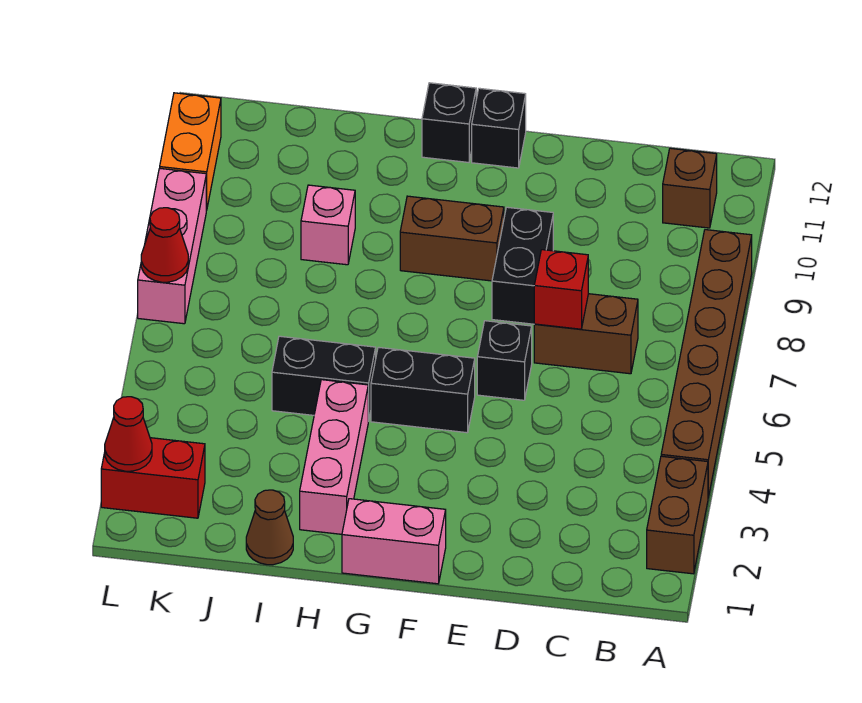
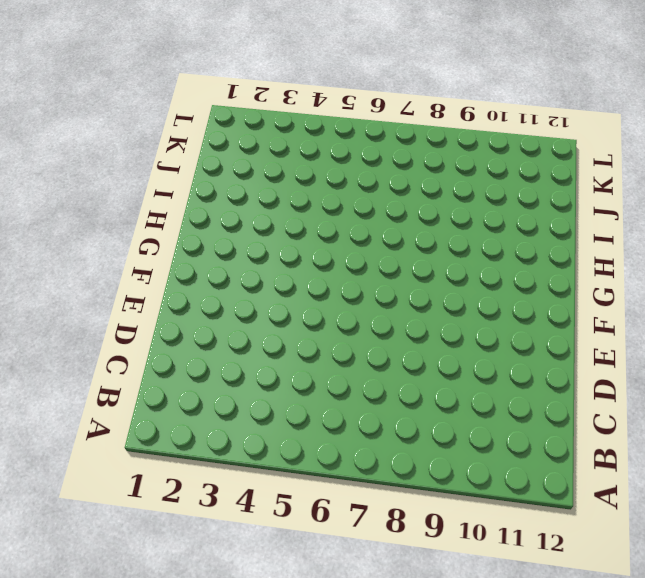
none -> brown 1x2 brick [647,456,708,574]
none -> brown 1x6 brick [661,230,752,498]
none -> brown 1x1 brick [663,148,717,228]

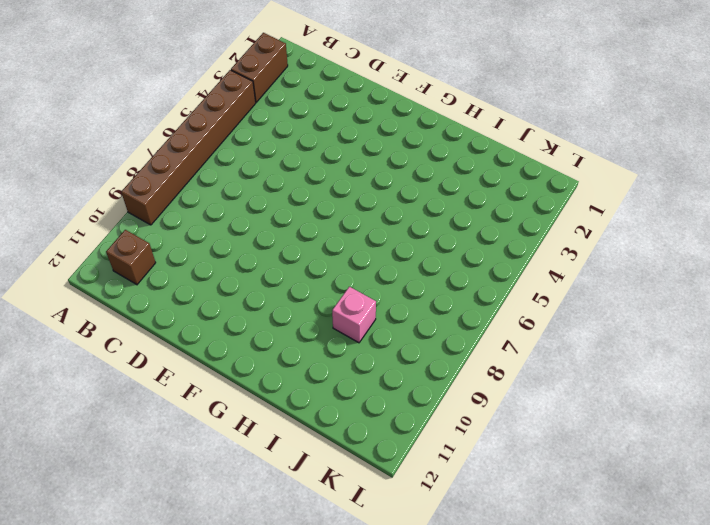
none -> brown 1x2 brick [534,294,638,374]
none -> black 1x1 brick [477,321,532,400]
none -> black 1x2 brick [492,207,553,324]

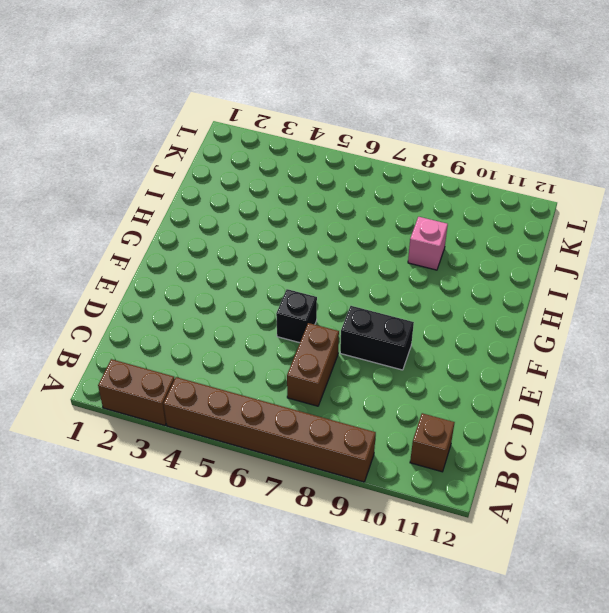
none -> pink 1x2 brick [342,499,446,584]
none -> black 1x2 brick [371,347,475,433]
none -> brown 1x2 brick [400,196,504,281]

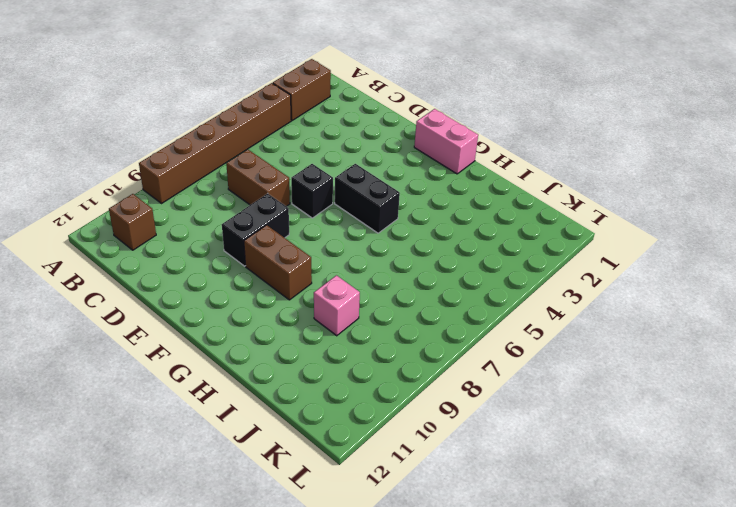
none -> black 1x1 brick [472,88,526,168]
none -> black 1x1 brick [422,83,476,162]
none -> pink 1x3 brick [300,380,368,534]

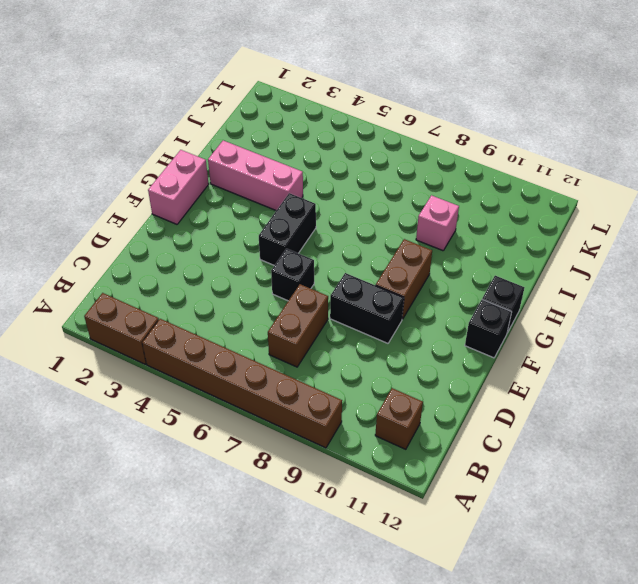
none -> black 1x2 brick [272,336,376,421]
none -> brown 1x1 cone [246,490,293,565]
none -> red 1x2 brick [101,438,205,518]

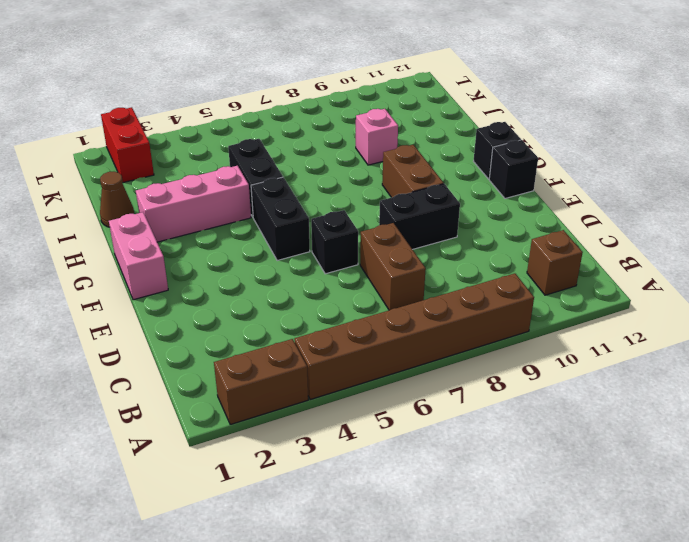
none -> pink 1x3 brick [138,168,206,324]
none -> orange 1x2 brick [160,93,221,210]
none -> red 1x1 brick [534,250,588,329]

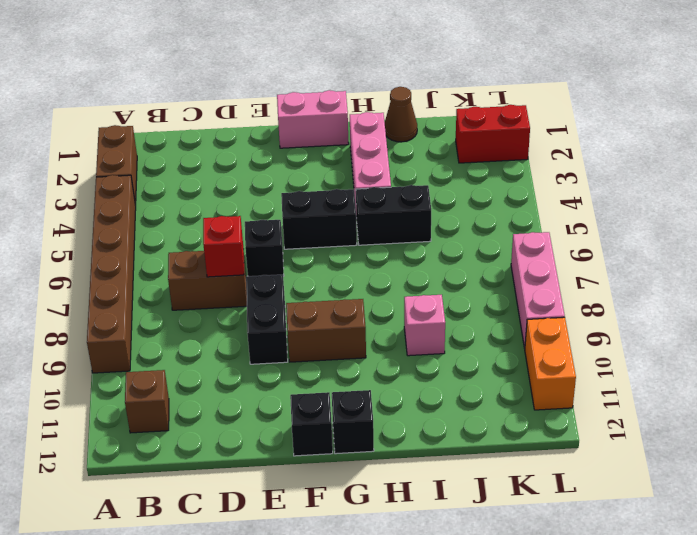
none -> red 1x1 cone [105,397,152,471]
none -> red 1x1 cone [141,208,188,282]

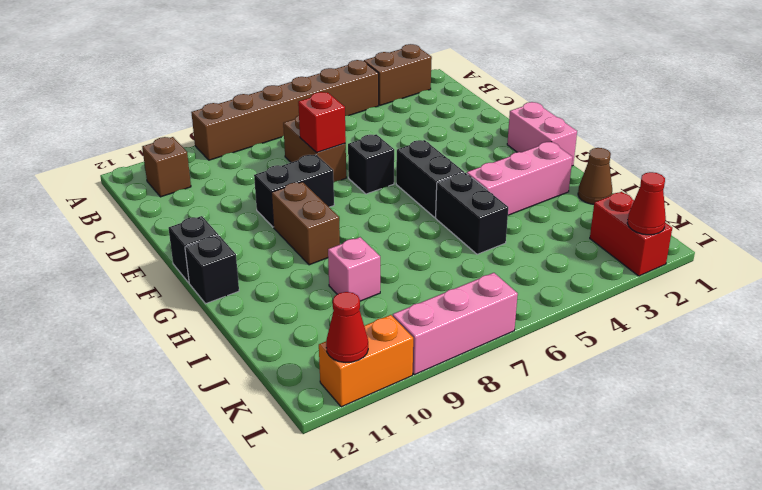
red 1x1 cone [326,292,368,363] -> red 1x1 cone moved to [141,208,188,282]

